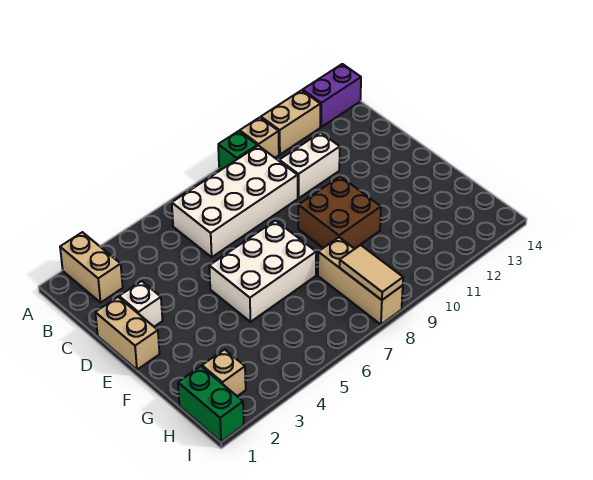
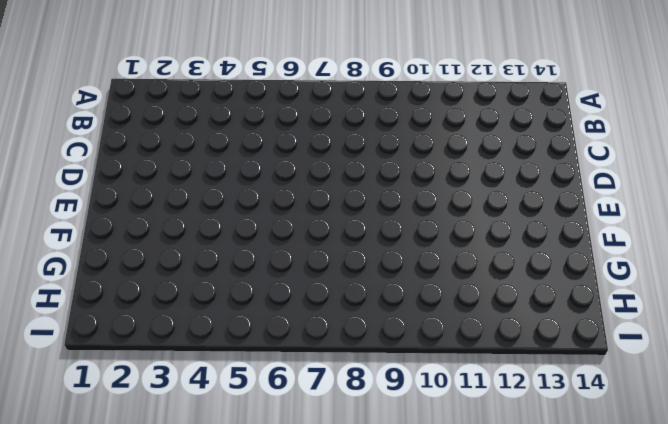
none -> tan 1x2 brick [60,232,123,302]
none -> green 1x1 brick [218,131,257,170]
none -> tan 1x1 brick [240,117,279,158]

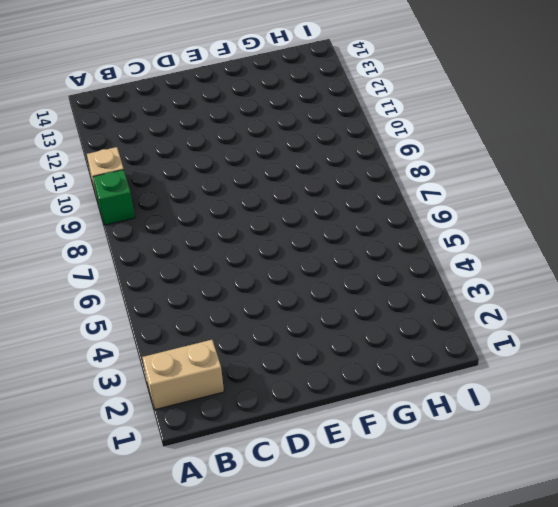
none -> tan 1x2 brick [261,90,320,155]
none -> purple 1x2 brick [303,64,361,127]
none -> white 2x4 brick [172,146,298,257]

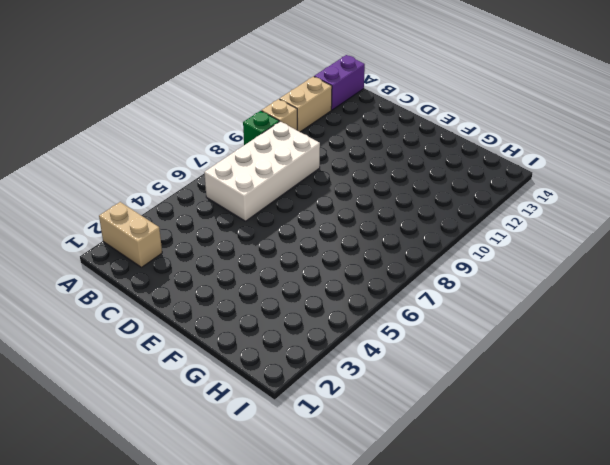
none -> white 1x2 brick [279,132,340,198]
none -> tan 1x2 brick [95,297,160,370]
none -> white 1x1 brick [119,281,163,327]

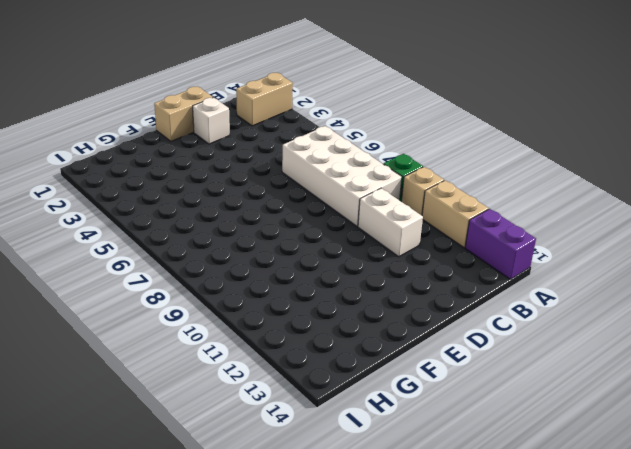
none -> white 2x3 brick [209,221,316,322]
none -> brown 2x2 brick [298,177,381,249]
none -> tan 1x3 brick [318,237,403,324]

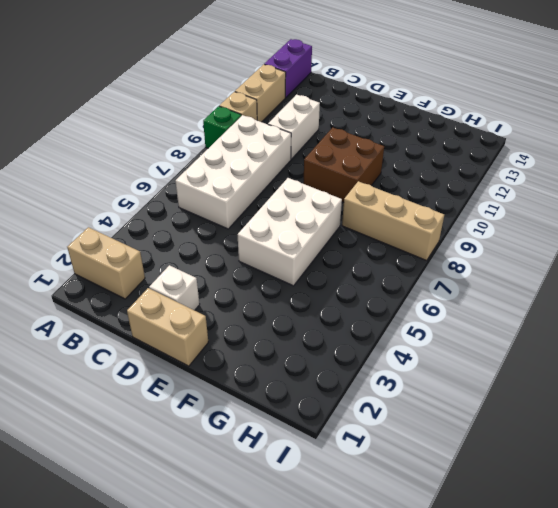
none -> green 1x2 brick [178,366,244,442]
none -> tan 1x1 brick [202,349,246,396]
none -> tan 1x2 tile [340,245,403,300]

